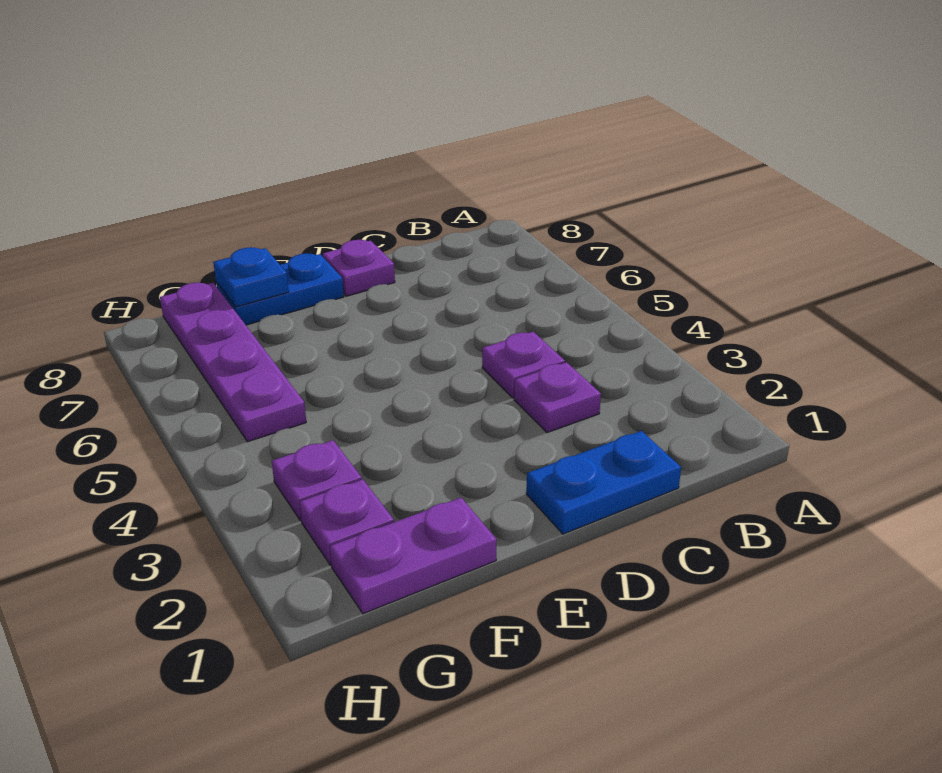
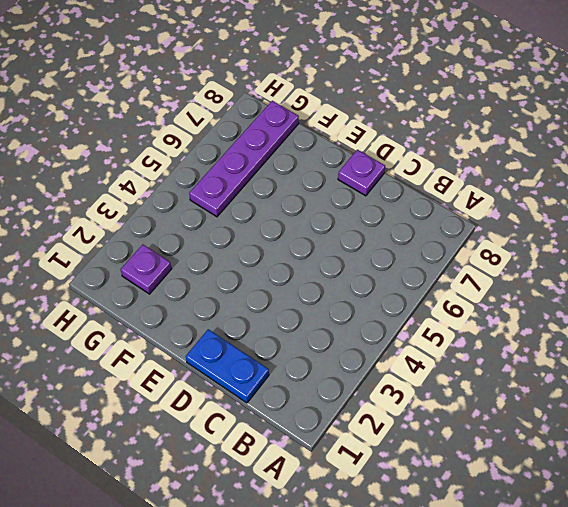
none -> purple 1x1 plate [514,362,601,433]
none -> purple 1x1 plate [482,332,565,398]

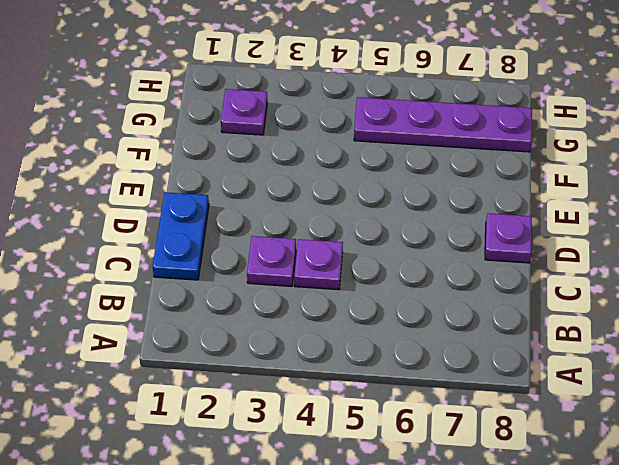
none -> blue 1x2 plate [216,253,344,325]
none -> purple 1x2 plate [330,498,497,614]

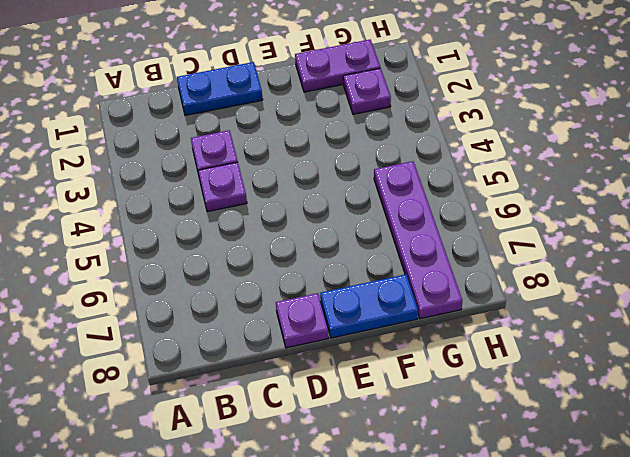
none -> purple 1x1 plate [272,440,362,521]
none -> blue 1x1 plate [213,247,289,307]

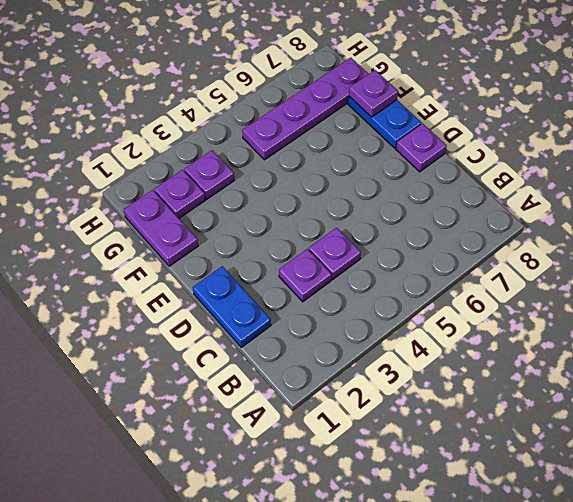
purple 1x1 plate [349,70,398,117] -> blue 1x1 plate [213,247,289,307]

